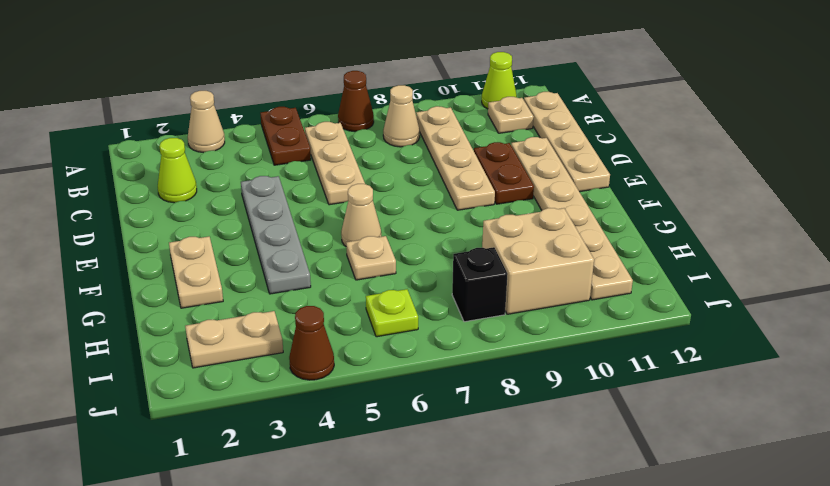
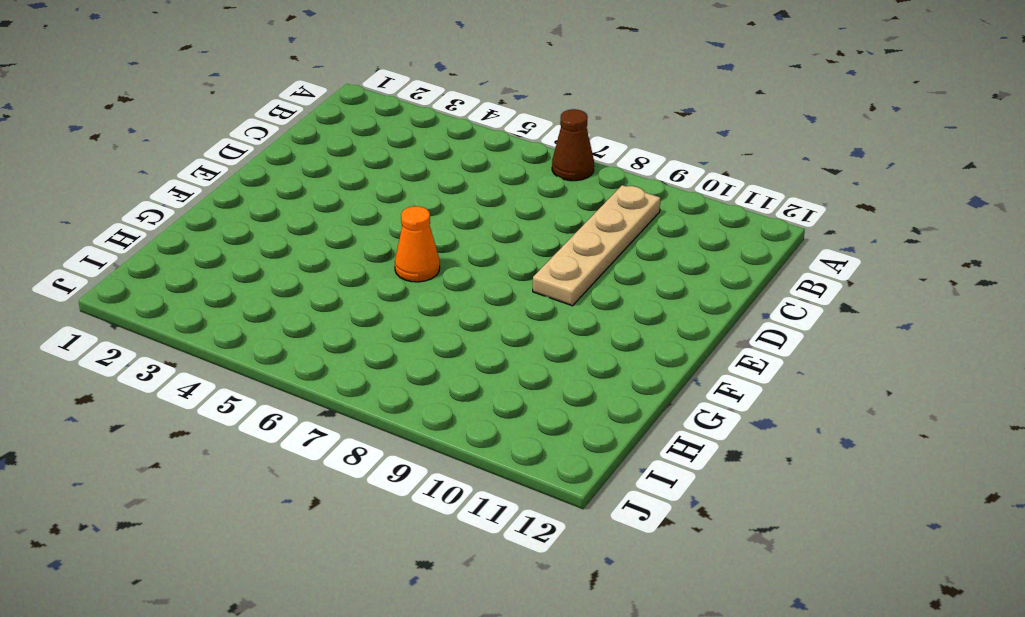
orange 1x1 cone [395,206,440,282] -> tan 1x1 cone [341,184,381,246]
none -> tan 1x1 cone [188,91,225,153]
none -> brown 1x2 plate [260,107,311,165]
none -> lime 1x1 cone [482,52,517,109]

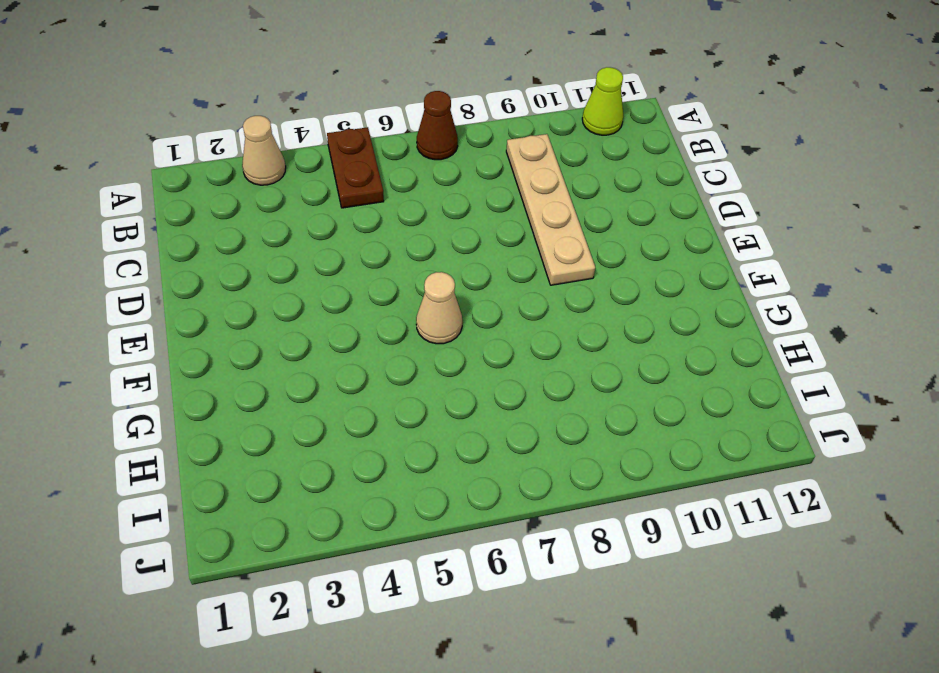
none -> tan 1x3 plate [305,122,365,205]
none -> tan 1x1 cone [383,85,420,147]
none -> tan 1x1 plate [488,97,534,133]

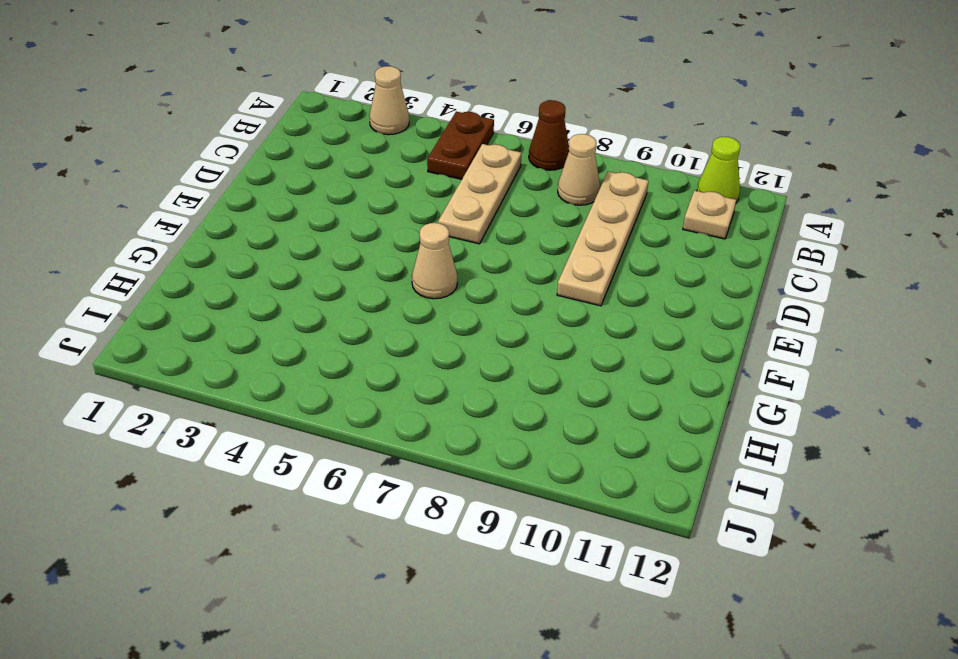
none -> tan 1x4 plate [524,92,610,192]
none -> lime 1x1 cone [158,138,197,203]
none -> grey 1x4 plate [241,176,311,294]

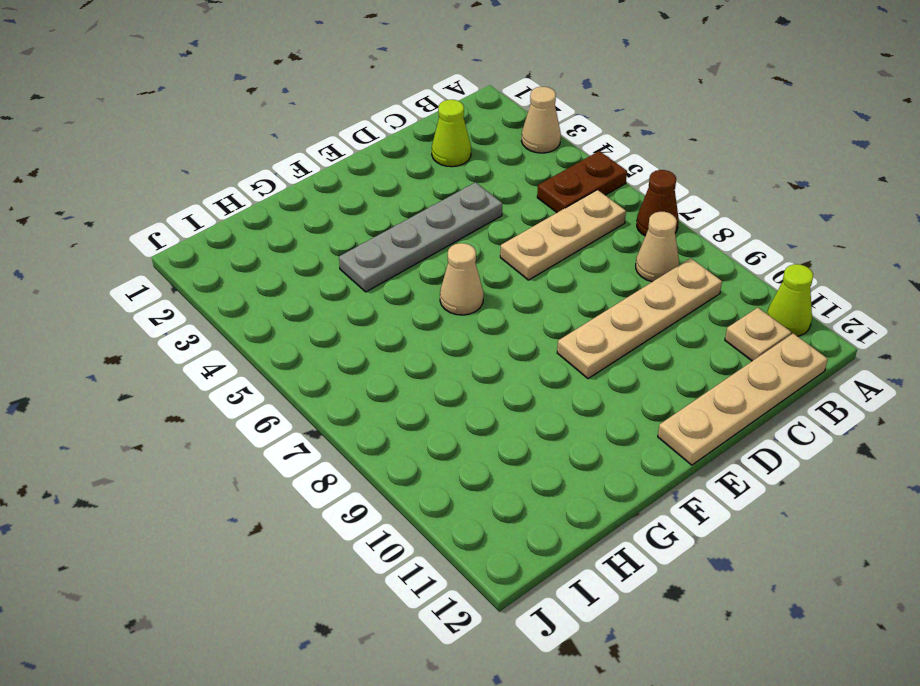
none -> brown 1x2 plate [474,142,534,204]
none -> tan 1x6 plate [511,137,633,300]
none -> tan 1x2 plate [169,237,223,308]

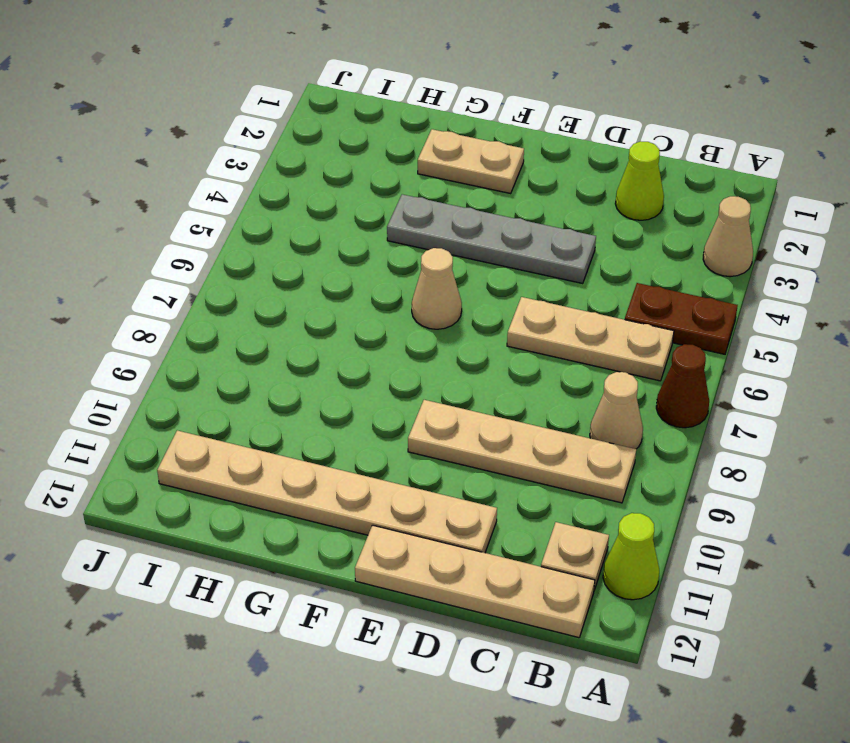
none -> brown 1x2 plate [474,142,534,204]
none -> tan 1x1 plate [346,236,396,280]
none -> tan 2x2 brick [482,208,594,314]

